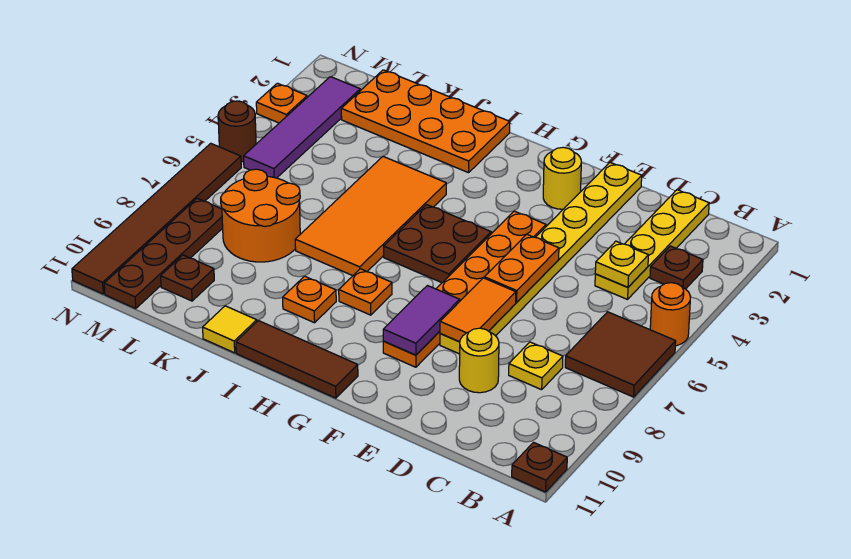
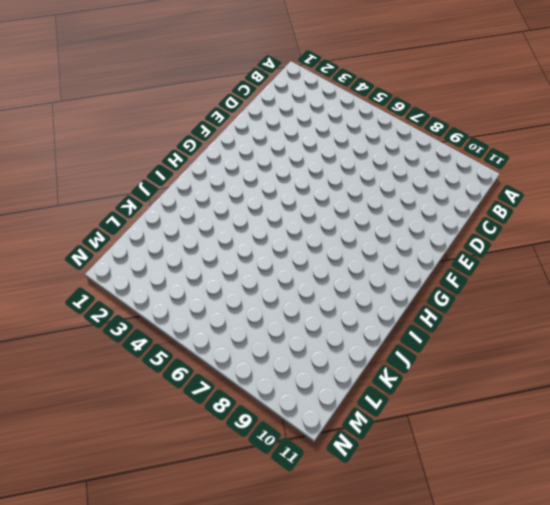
none -> orange 1x1 round brick [650,283,691,346]
none -> brown 2x2 tile [565,312,676,397]
none -> brown 1x1 plate [512,442,567,492]

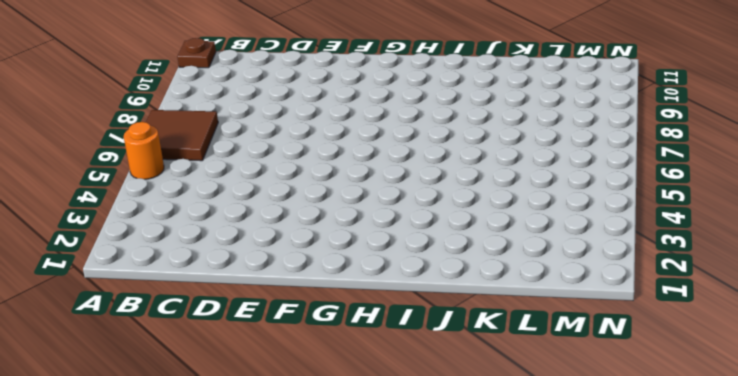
none -> brown 1x1 plate [650,246,703,289]
none -> yellow 1x4 plate [595,190,709,299]
none -> yellow 1x1 plate [509,342,563,390]

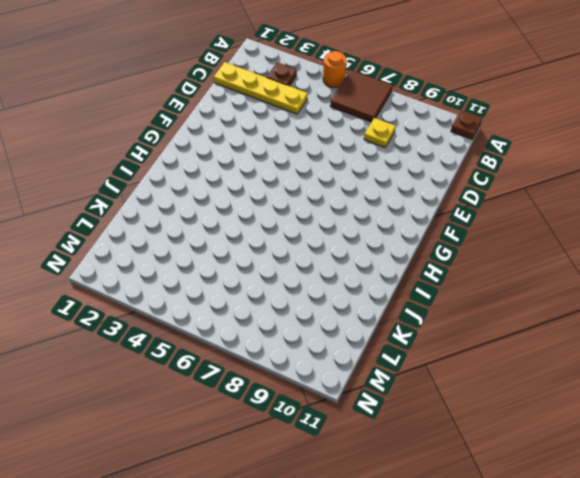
none -> yellow 1x1 round brick [459,328,499,393]
none -> yellow 1x8 plate [440,163,642,354]
none -> yellow 1x1 round brick [543,147,581,209]

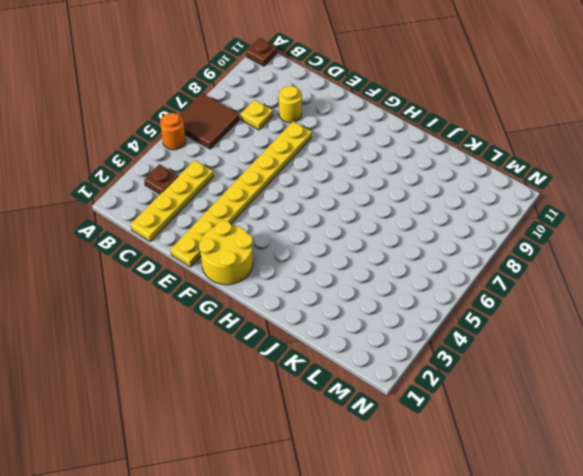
yellow 2x2 round brick [199,221,253,285] -> yellow 1x1 round brick [543,147,581,209]
none -> orange 1x6 plate [383,211,546,367]
none -> brown 2x2 plate [384,205,491,283]
none -> brown 1x3 tile [236,321,358,398]

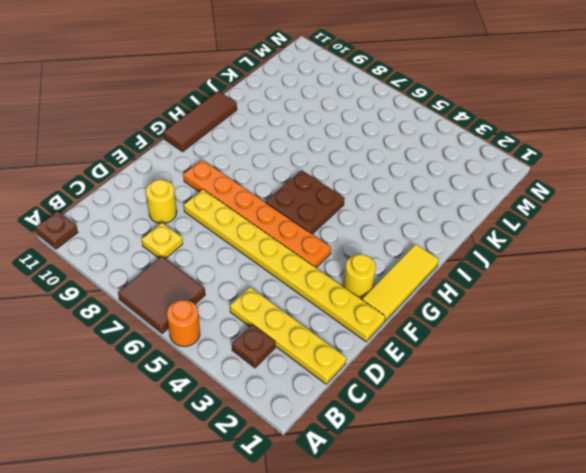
yellow 1x3 tile [362,244,439,321] -> none
none -> orange 1x1 plate [339,269,392,315]
none -> orange 2x4 plate [341,70,510,173]
none -> orange 2x4 tile [295,156,446,276]

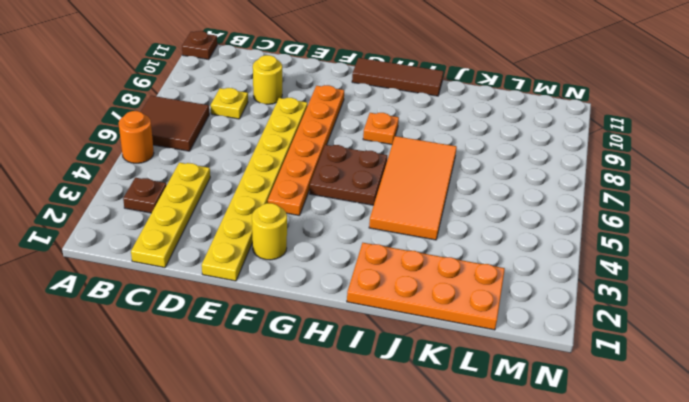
none -> orange 1x1 plate [283,276,336,323]
none -> yellow 1x1 tile [203,306,257,353]
none -> orange 2x2 round brick [221,169,300,262]

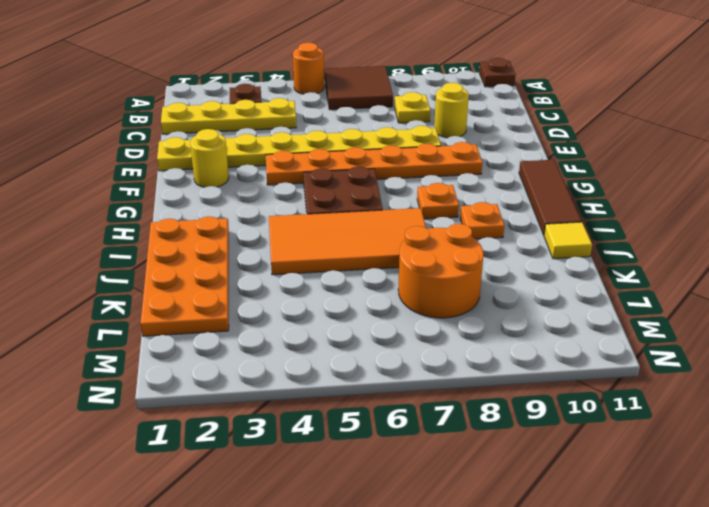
none -> brown 1x1 plate [161,255,214,301]
none -> purple 1x4 tile [244,77,360,178]
none -> brown 1x4 plate [104,198,223,308]

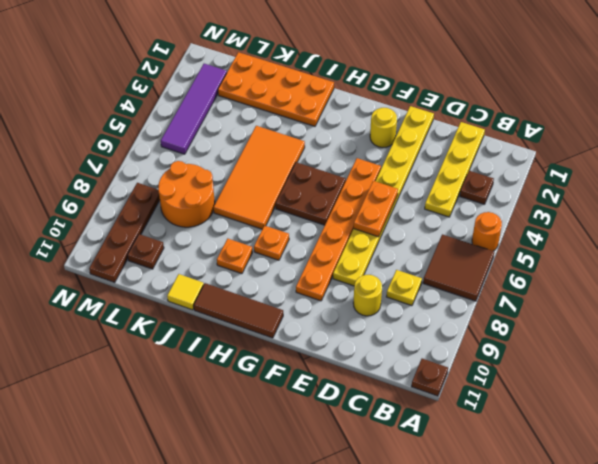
none -> orange 1x1 plate [256,83,307,123]
none -> brown 1x1 round brick [218,101,256,162]
none -> brown 1x6 tile [72,143,241,294]

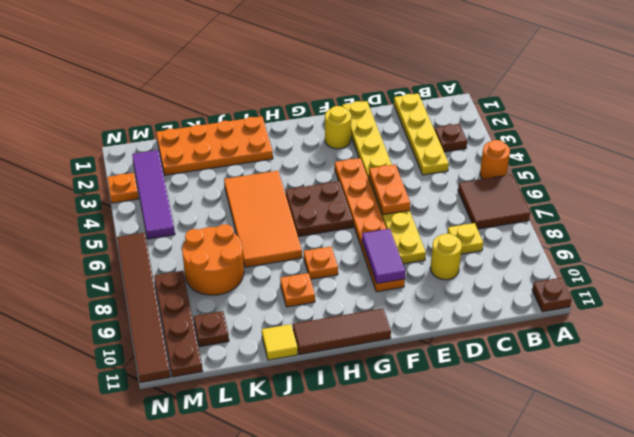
none -> brown 1x1 round brick [218,101,256,162]
none -> yellow 1x1 plate [595,241,648,287]
none -> orange 1x2 tile [440,278,516,342]

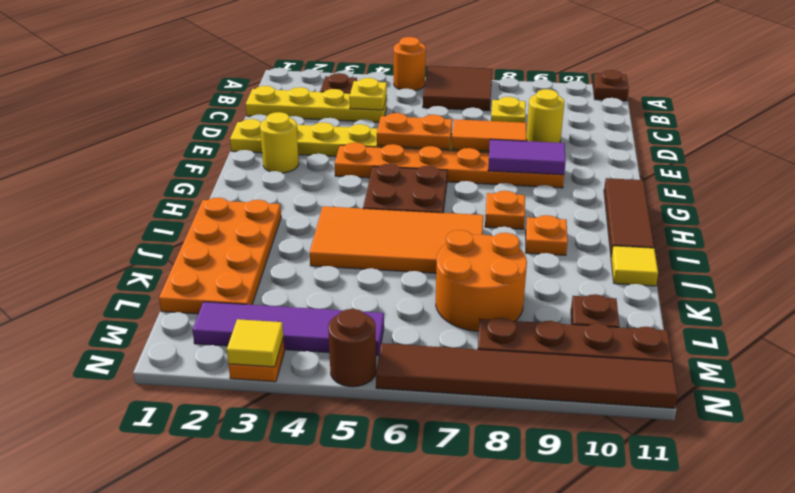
yellow 1x1 tile [227,319,283,367] -> none

